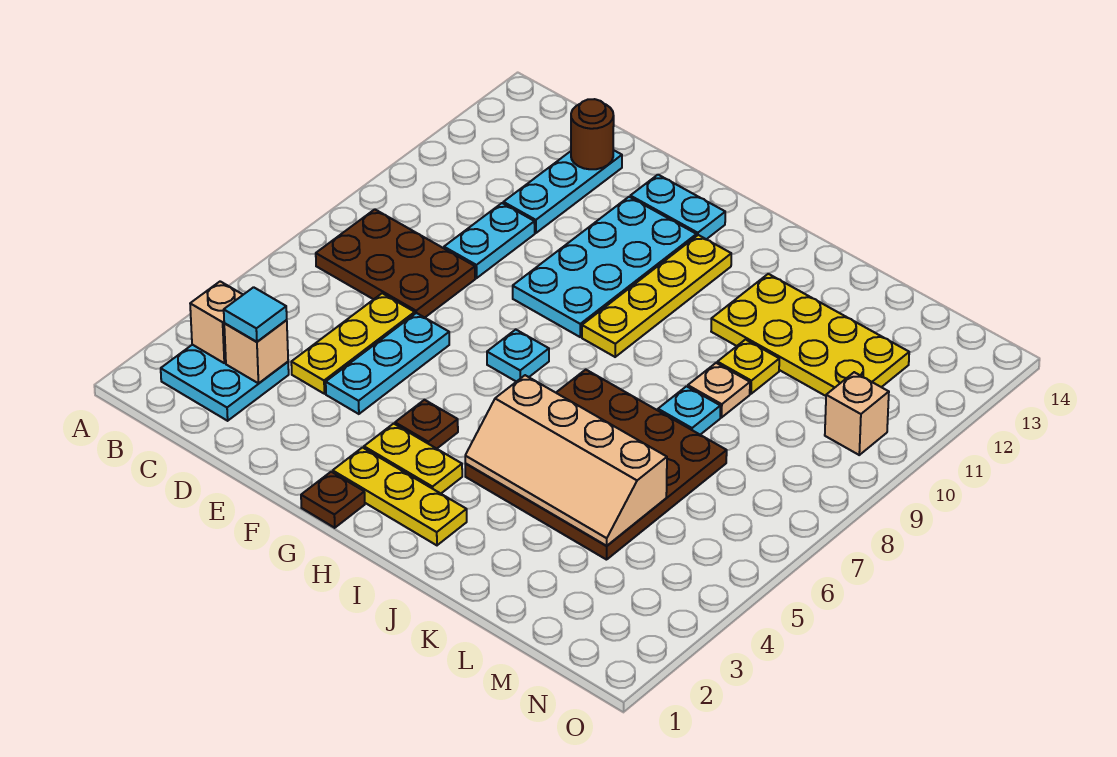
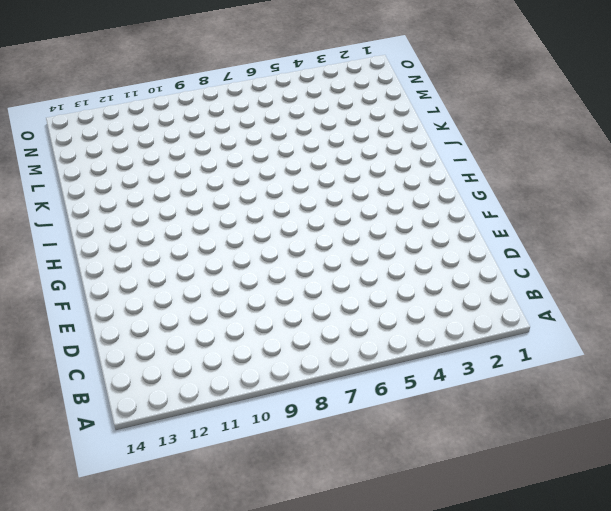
none -> cyan 2x2 plate [161,345,289,421]
none -> brown 2x3 plate [316,209,475,318]
none -> yellow 1x3 plate [291,293,415,394]

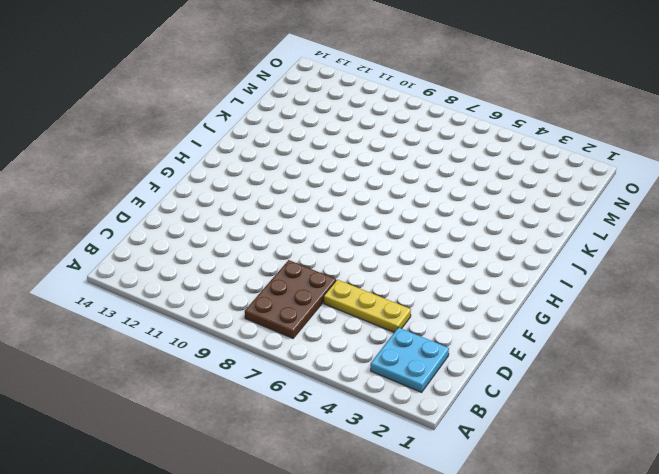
none -> cyan 1x2 plate [444,203,535,278]
none -> cyan 1x3 plate [503,150,622,233]
none -> cyan 1x3 plate [326,313,449,414]

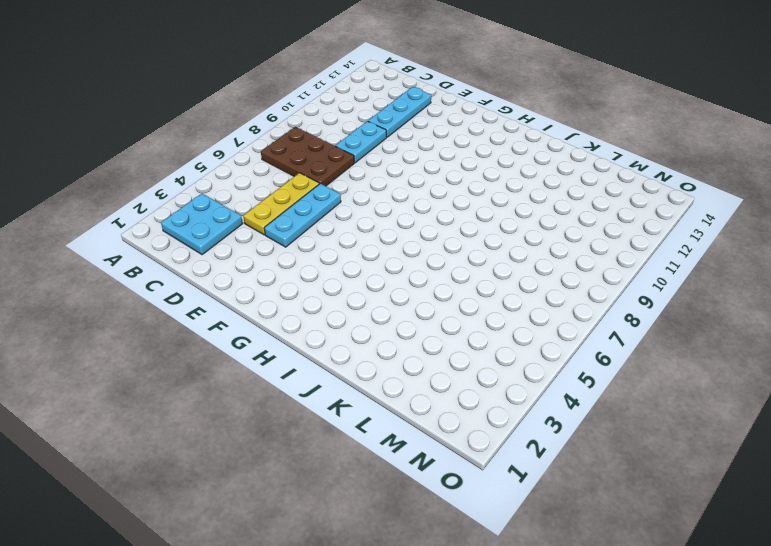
none -> cyan 2x4 plate [513,197,697,337]
none -> cyan 1x2 plate [630,175,725,239]
none -> brown 1x1 plate [301,472,365,528]

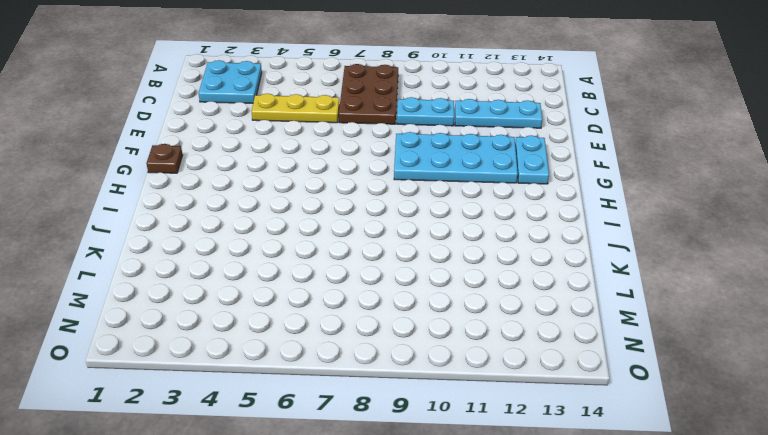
none -> cyan 1x3 plate [326,313,449,414]
none -> yellow 1x3 plate [333,448,467,545]
none -> yellow 1x2 plate [364,424,462,493]

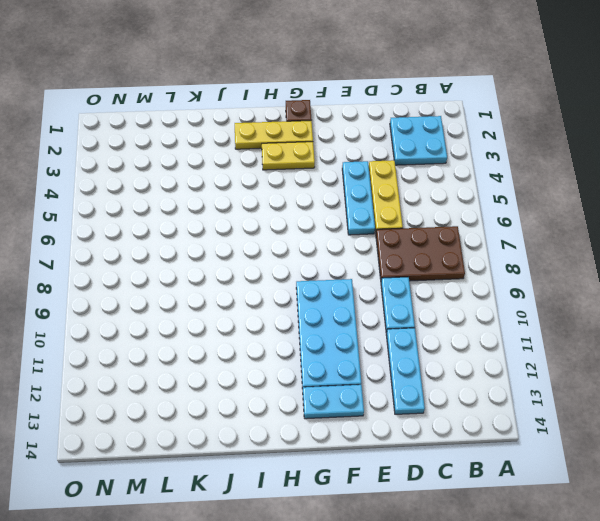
none -> brown 1x1 plate [395,400,458,449]
none -> cyan 1x1 plate [487,330,549,382]
none -> yellow 1x4 plate [582,235,731,357]

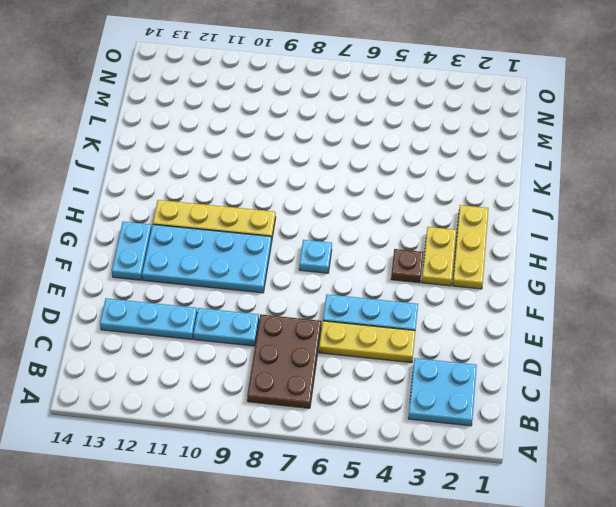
none -> brown 1x1 plate [301,472,365,528]
none -> brown 4x4 plate [465,370,727,560]
none -> yellow 2x4 plate [711,274,909,396]

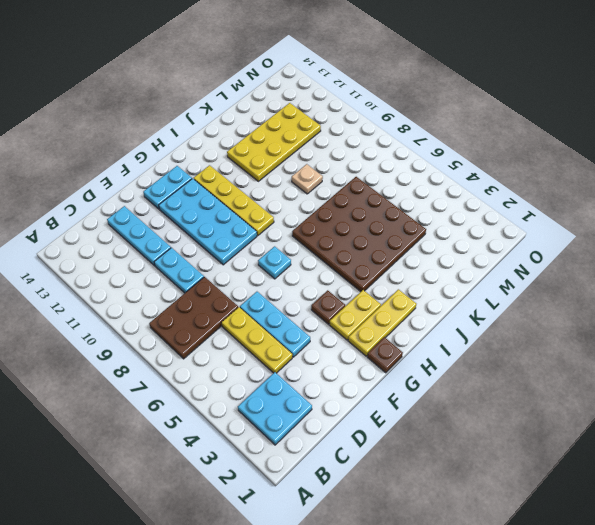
none -> cyan 1x1 plate [658,386,720,435]
none -> yellow 1x1 plate [717,340,779,394]
none -> tan 1x1 brick [825,372,889,455]

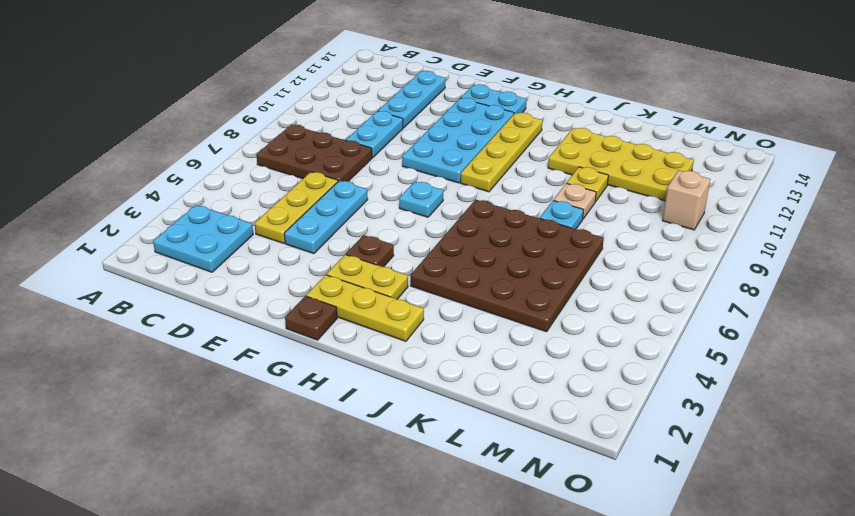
none -> tan 1x1 brick [190,281,243,363]
none -> tan 1x1 brick [224,320,288,383]
none -> brown 1x1 round brick [571,99,614,169]

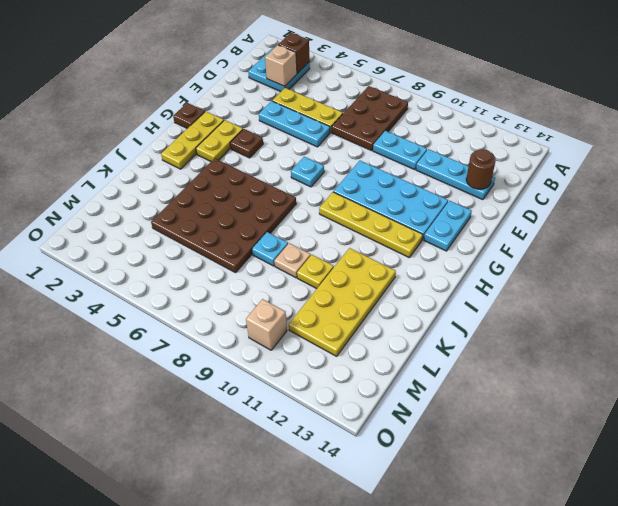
brown 1x1 brick [278,33,310,73] -> tan 1x1 brick [190,281,243,363]
none -> tan 2x4 slope [465,375,667,546]
none -> cyan 1x1 tile [224,287,287,342]

